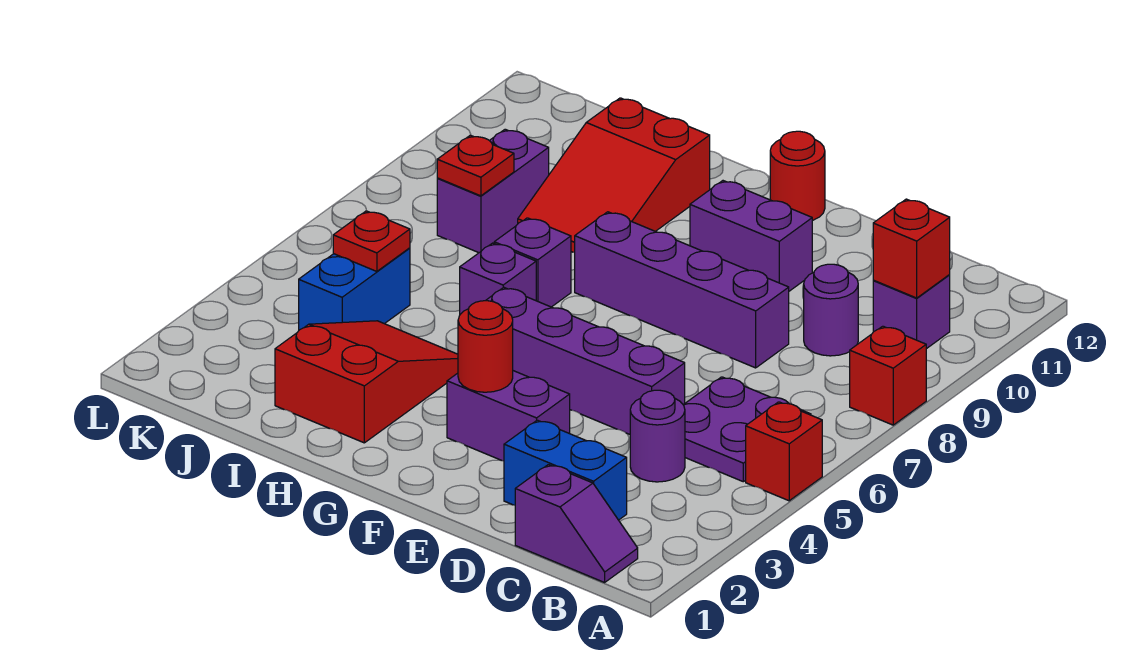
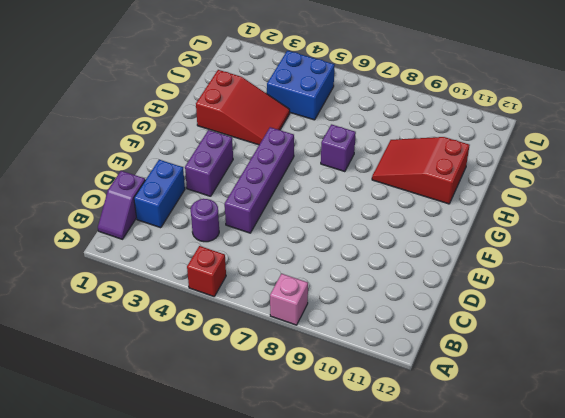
pink 1x1 brick [270,274,308,325] -> red 1x1 brick [850,326,926,425]
blue 2x2 brick [267,51,335,120] -> blue 1x2 brick [299,248,410,330]
none -> purple 2x2 plate [684,377,811,482]
none -> purple 1x1 brick [873,275,950,349]
none -> purple 1x1 round brick [804,264,858,356]

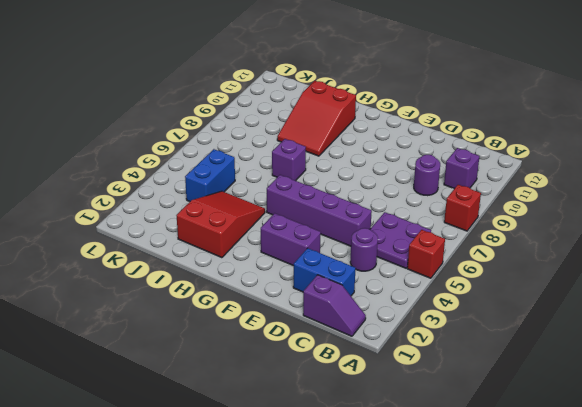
none -> purple 1x4 brick [575,212,789,368]
none -> purple 1x2 brick [690,181,812,291]
none -> red 1x1 round brick [770,131,825,221]

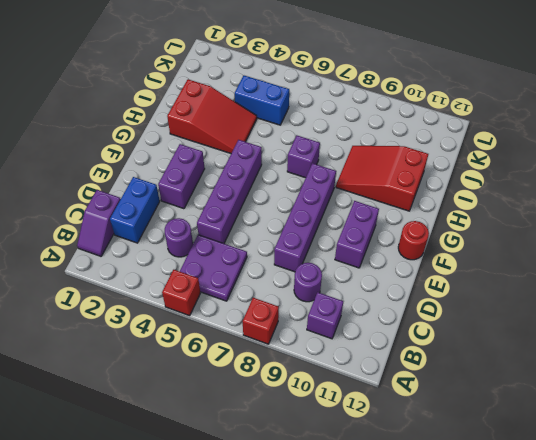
none -> purple 1x1 brick [460,243,536,314]
none -> purple 1x2 brick [437,129,549,253]
none -> red 1x1 brick [873,199,950,298]

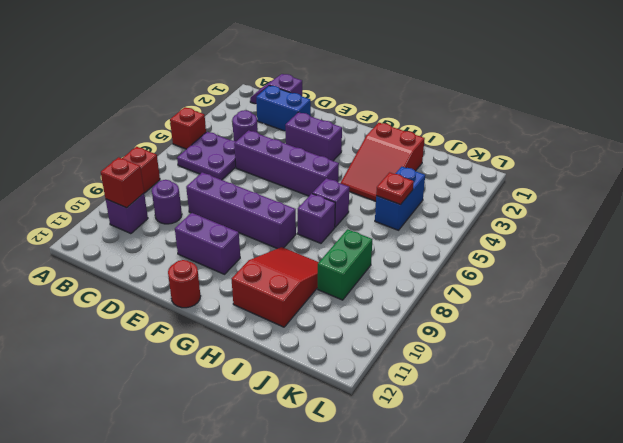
green 1x2 brick [318,229,372,300] -> purple 1x2 brick [437,129,549,253]
none -> red 1x1 round brick [458,301,513,392]
none -> red 1x1 plate [437,135,514,196]

